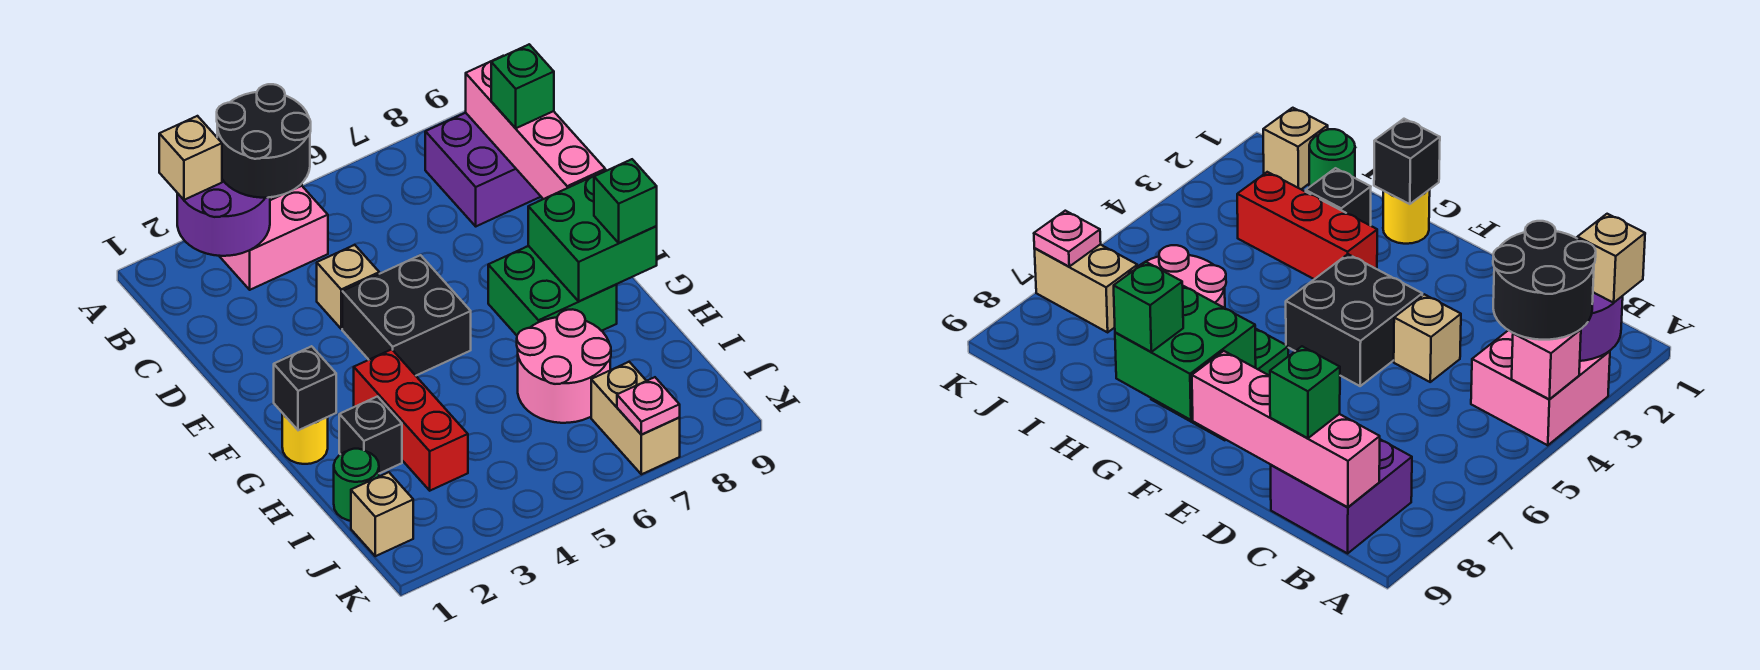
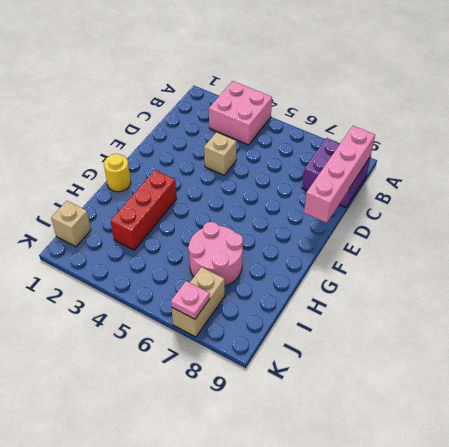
none -> black 2x2 brick [342,255,471,376]
none -> green 2x2 brick [488,246,617,335]
none -> black 1x1 brick [339,397,402,473]

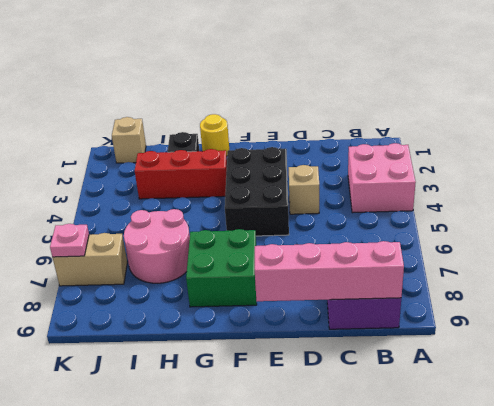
black 2x3 brick [225,147,289,236] -> black 2x2 brick [342,255,471,376]
none -> green 1x1 round brick [334,449,379,521]
none -> purple 2x2 round brick [177,180,270,256]
none -> pink 1x1 brick [1512,329,1581,399]

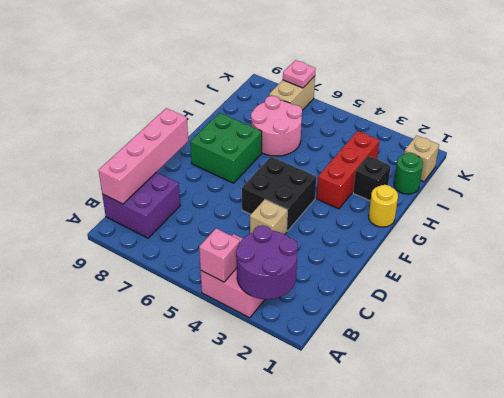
none -> green 2x2 brick [528,170,657,301]
none -> black 1x1 brick [274,346,336,430]
none -> tan 1x1 brick [159,116,222,200]

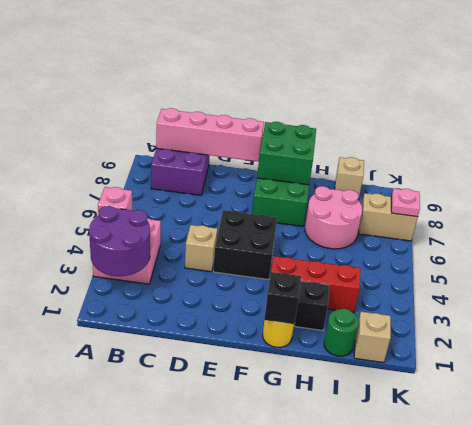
tan 1x1 brick [335,157,364,199] -> tan 1x1 brick moved to [159,116,222,200]
none -> black 2x2 round brick [217,84,311,198]
none -> green 1x1 brick [491,44,554,128]
none -> green 1x1 brick [594,159,657,243]

